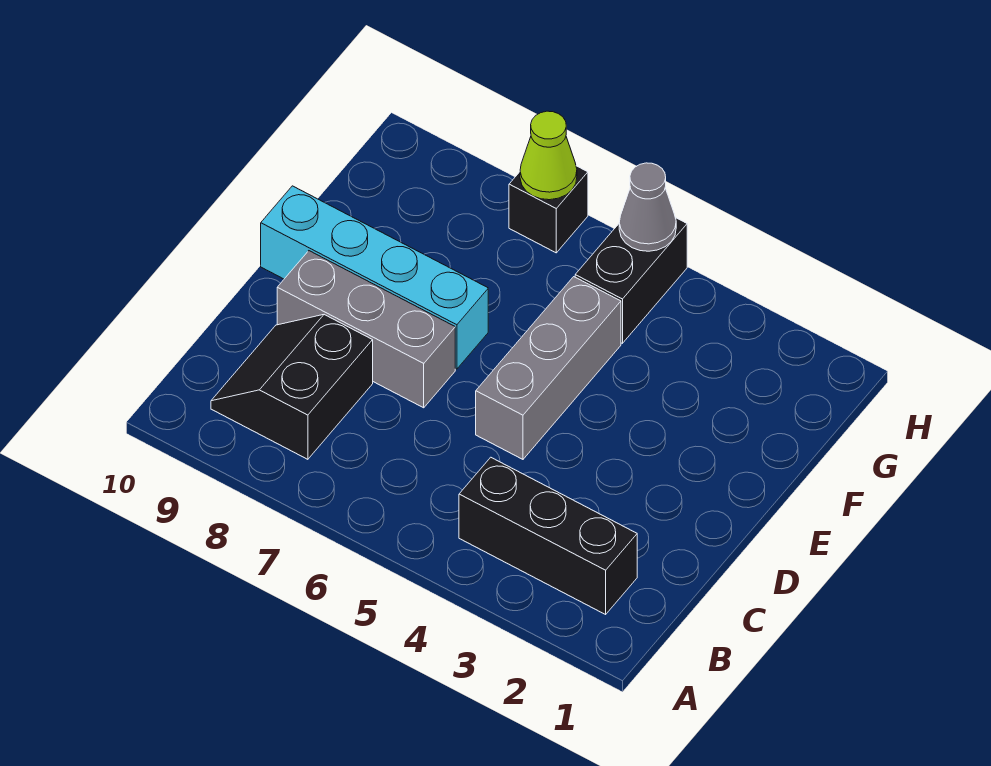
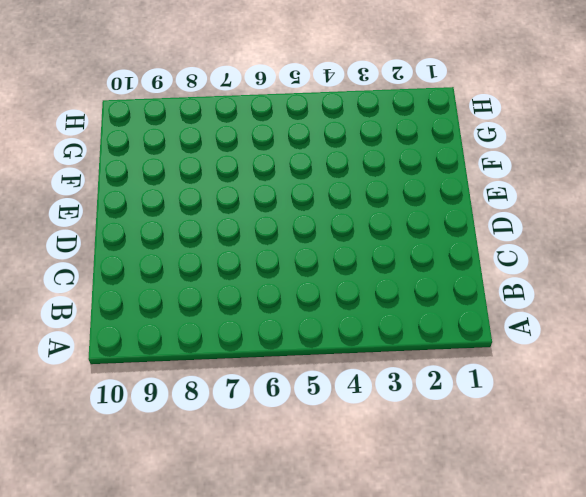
none -> black 1x3 brick [459,457,637,614]
none -> black 2x2 slope [211,315,373,459]

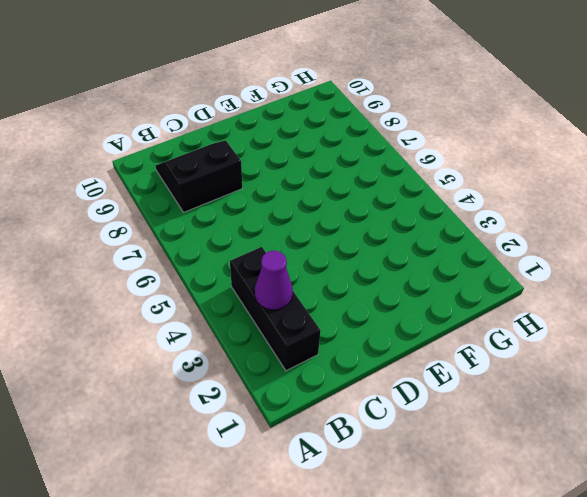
purple 1x1 cone [255,251,293,310] -> none
none -> grey 1x3 brick [476,277,621,459]
none -> grey 1x3 brick [277,251,455,408]

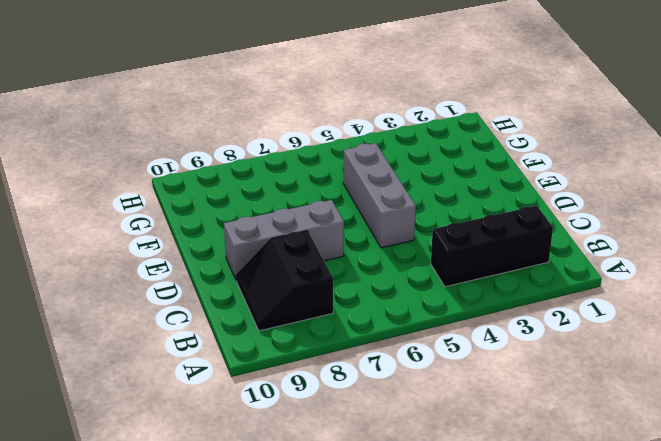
none -> cyan 1x4 brick [261,186,488,369]
none -> black 1x2 brick [575,217,687,343]

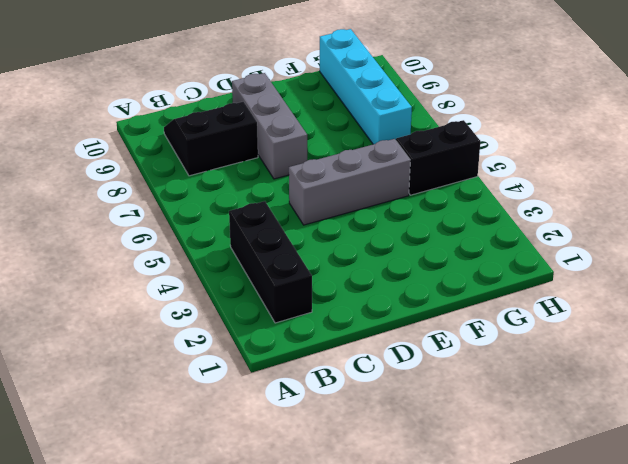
cyan 1x4 brick [320,29,412,144] -> cyan 1x4 brick moved to [261,186,488,369]
none -> black 1x1 brick [509,166,588,253]
none -> grey 1x1 cone [619,163,676,251]

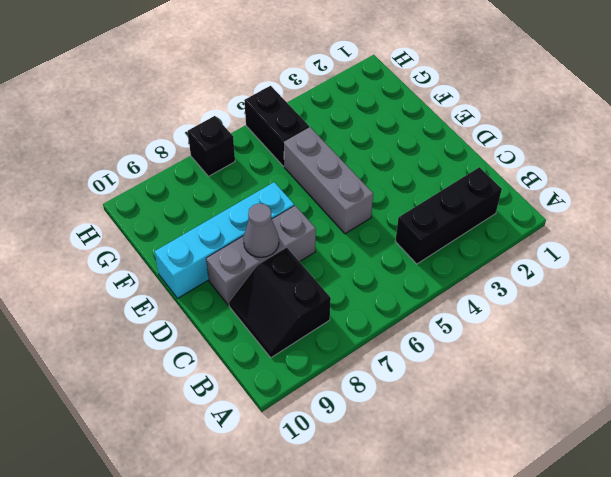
grey 1x1 cone [243,203,279,257] -> grey 1x1 cone moved to [619,163,676,251]
none -> lime 1x1 cone [520,111,577,200]

